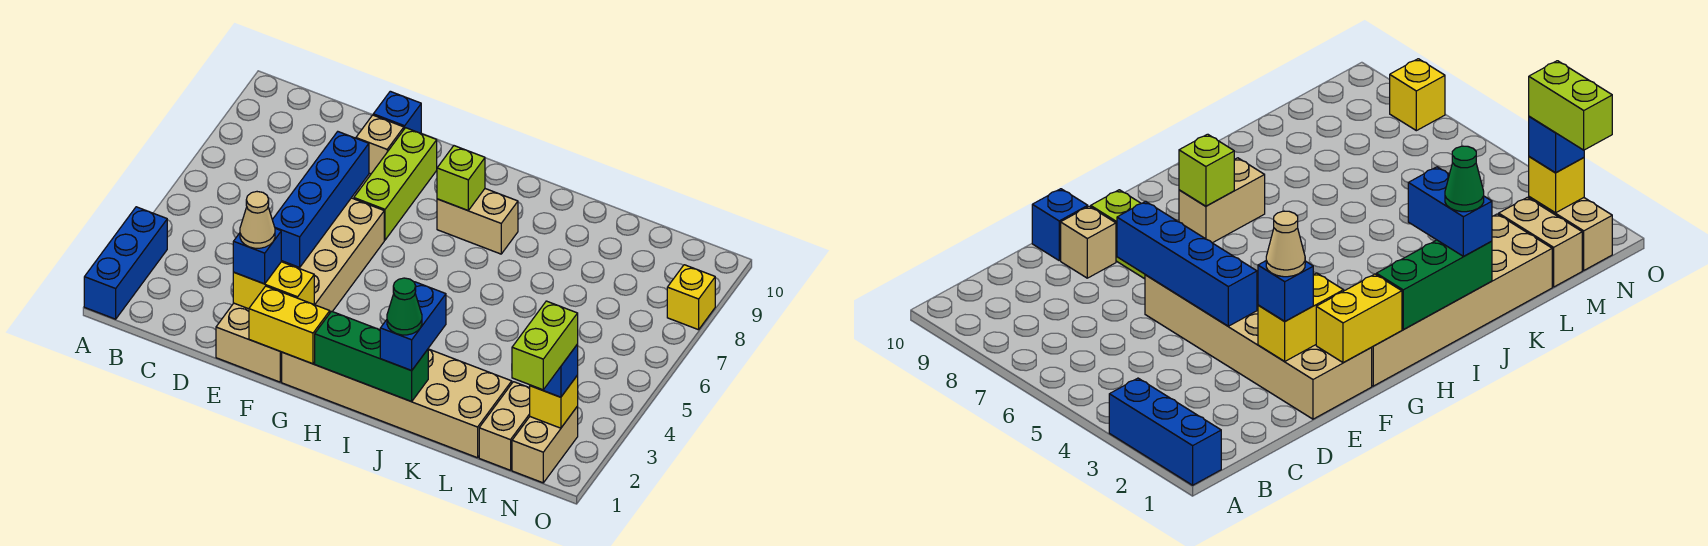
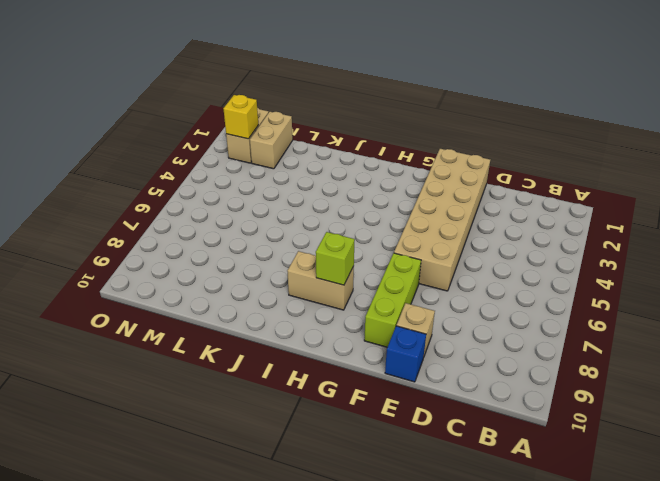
none -> blue 1x3 brick [84,207,167,319]
none -> tan 2x6 brick [282,349,512,458]
none -> yellow 1x1 brick [667,265,715,330]

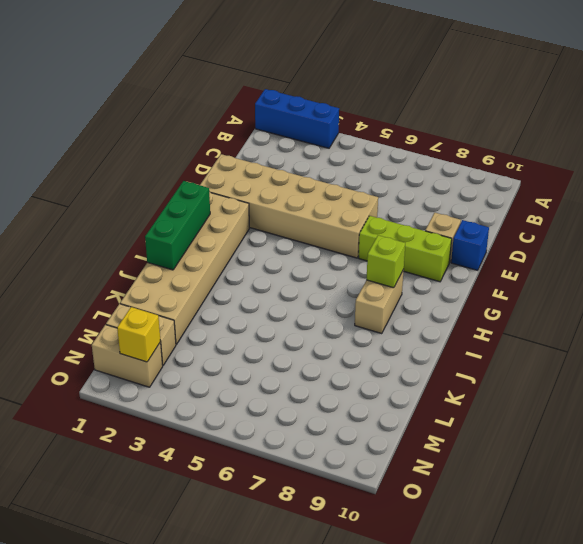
none -> yellow 1x1 brick [667,265,715,330]
none -> yellow 1x2 brick [233,262,314,309]
none -> blue 1x4 brick [272,132,369,267]

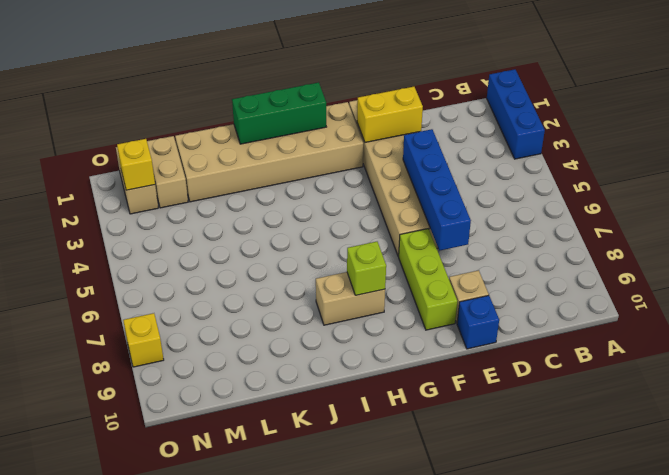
none -> yellow 1x2 brick [249,286,330,364]
none -> blue 1x1 brick [233,228,281,284]
none -> blue 1x2 brick [380,282,446,371]

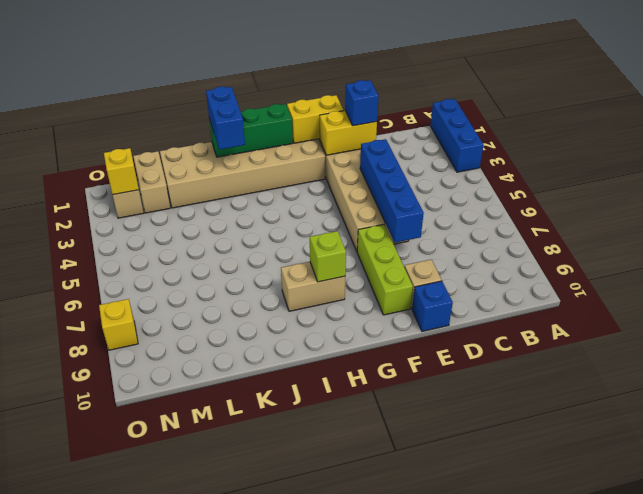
none -> blue 1x1 brick [530,344,578,397]
none -> tan 1x1 cone [240,192,275,248]
none -> green 1x1 cone [387,278,422,335]

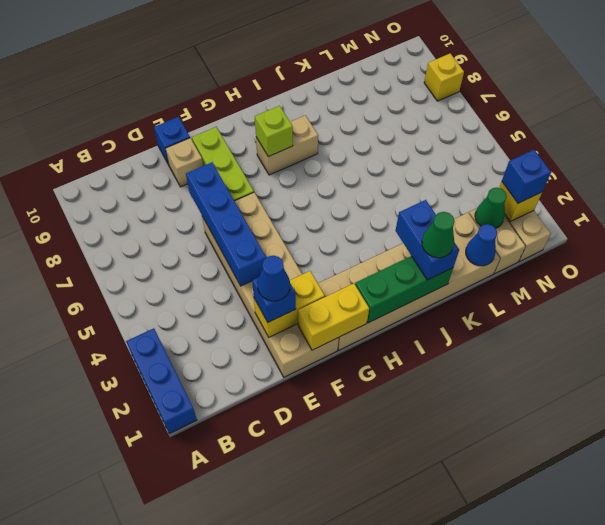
blue 1x1 cone [258,256,290,301] -> tan 1x1 cone [240,192,275,248]
blue 1x1 cone [466,224,497,266] -> none
green 1x1 cone [475,188,507,228] -> none
none -> lime 1x2 brick [512,301,578,390]

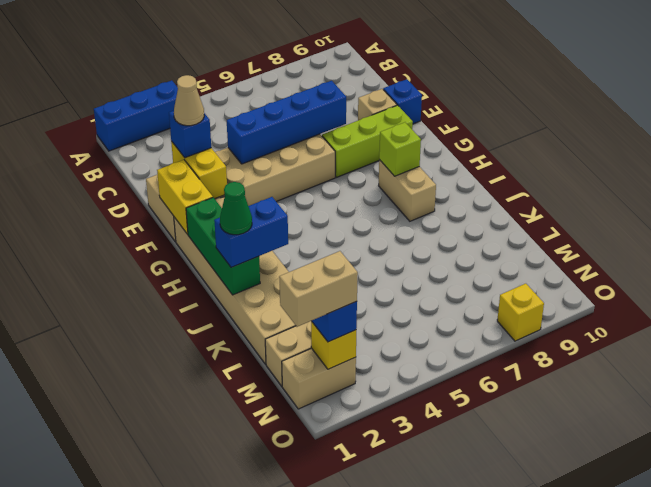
tan 1x2 brick [279,251,358,327] -> lime 1x2 brick [512,301,578,390]

